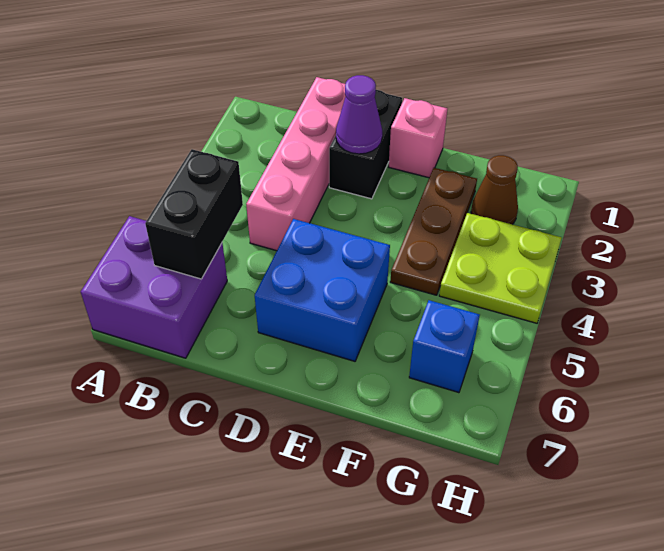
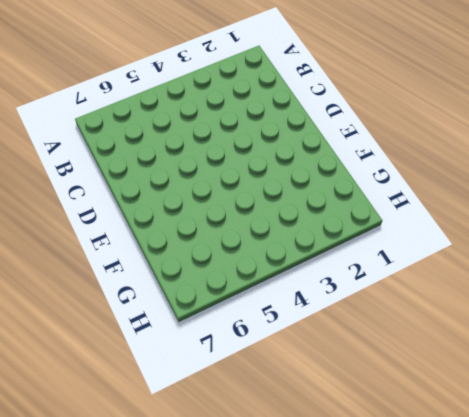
none -> purple 2x2 brick [81,216,227,358]
none -> pink 1x4 brick [246,77,346,251]

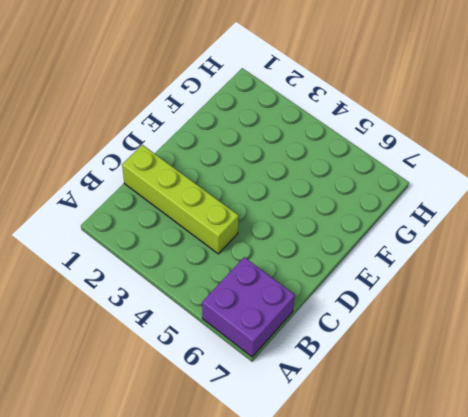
lime 1x4 brick [122,145,239,254] -> pink 1x4 brick [246,77,346,251]
none -> black 1x2 brick [329,90,402,199]
none -> blue 2x2 brick [255,219,390,361]

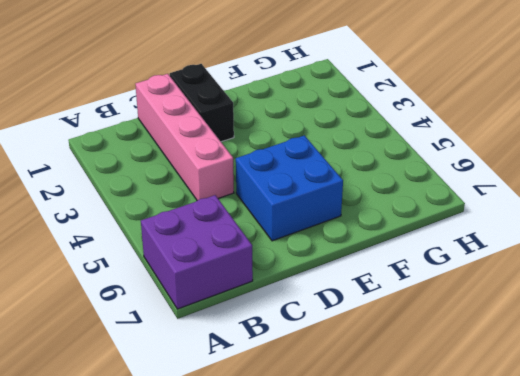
none -> pink 1x1 brick [389,98,447,178]
none -> brown 1x3 plate [390,168,477,295]

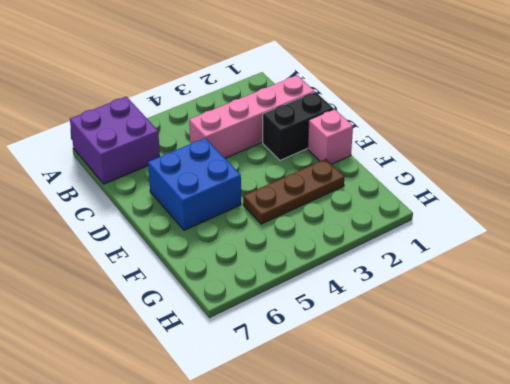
none -> brown 1x1 cone [471,155,518,224]
none -> lime 2x2 plate [439,213,562,323]

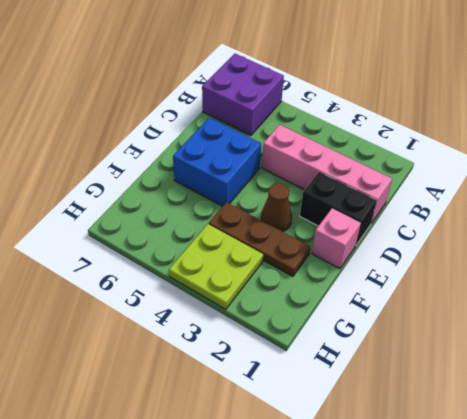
brown 1x1 cone [261,183,292,232] -> brown 1x1 cone moved to [471,155,518,224]
none -> blue 1x1 brick [409,300,480,393]
none -> black 1x2 brick [145,149,243,279]

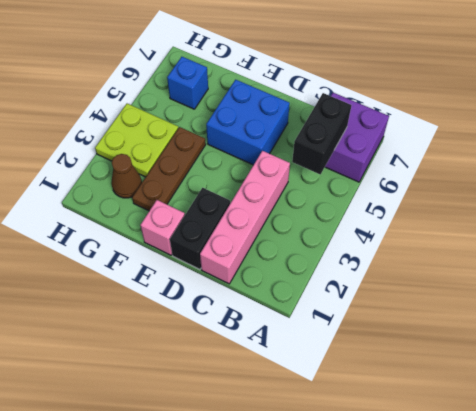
none -> purple 1x1 cone [336,75,382,154]

